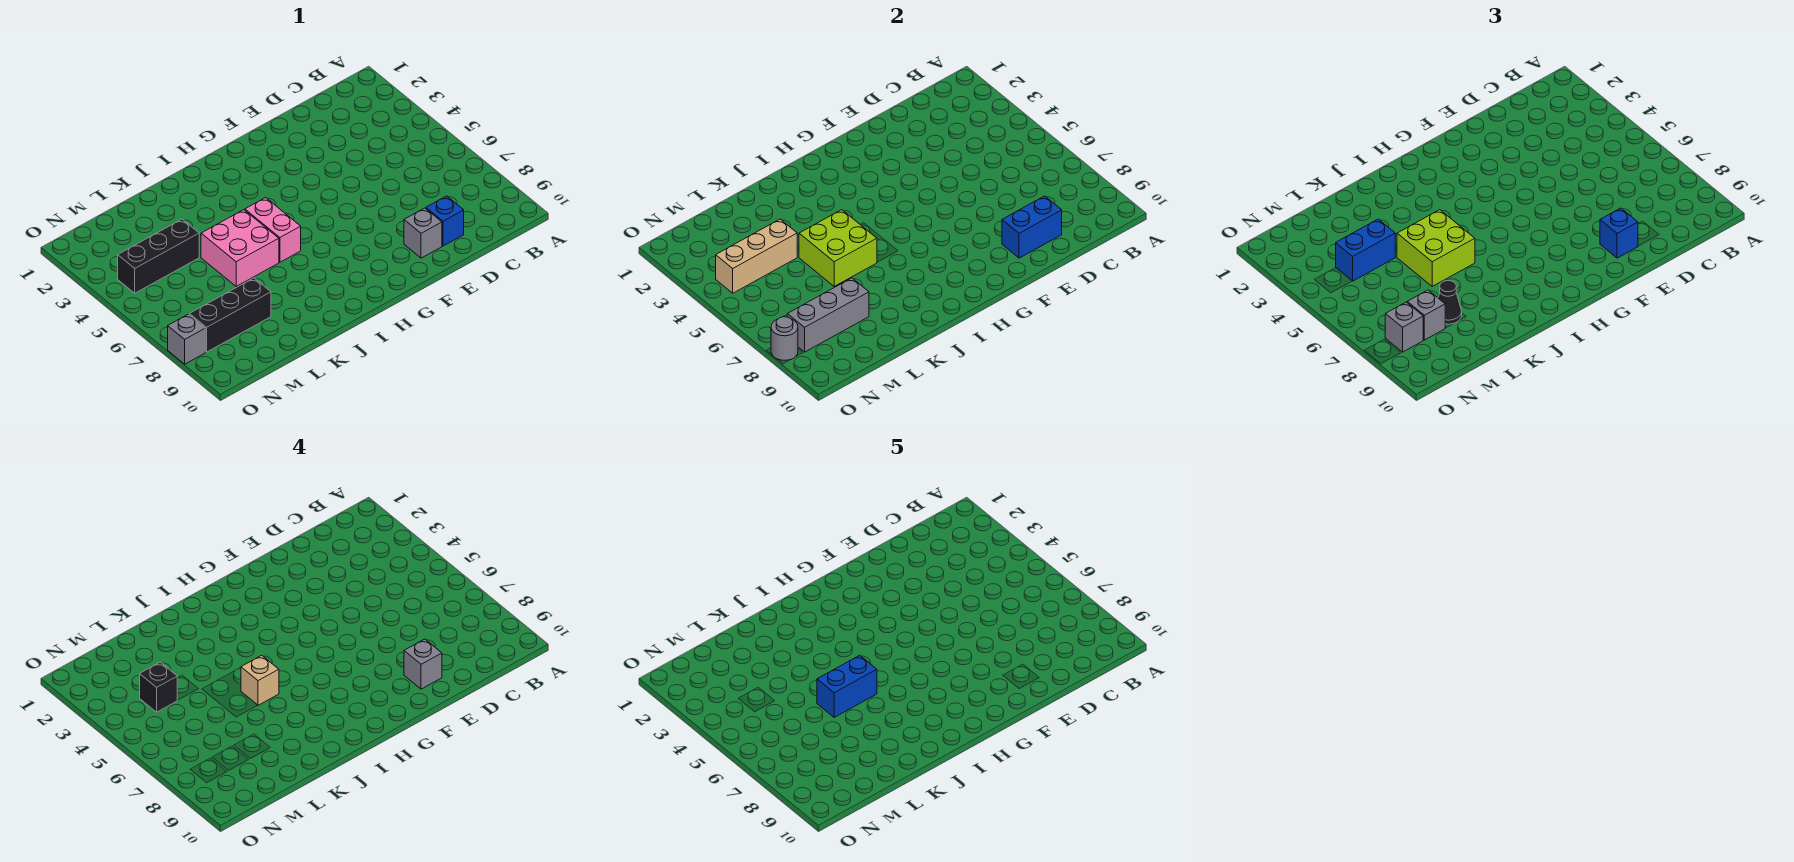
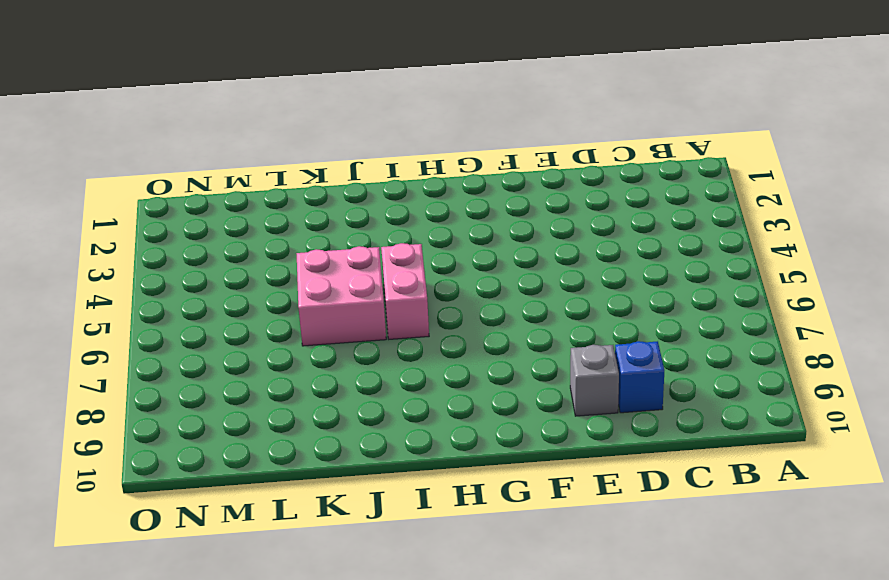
none -> black 1x3 brick [118,219,199,293]
none -> black 1x3 brick [189,278,271,352]
none -> grey 1x1 brick [168,314,205,364]

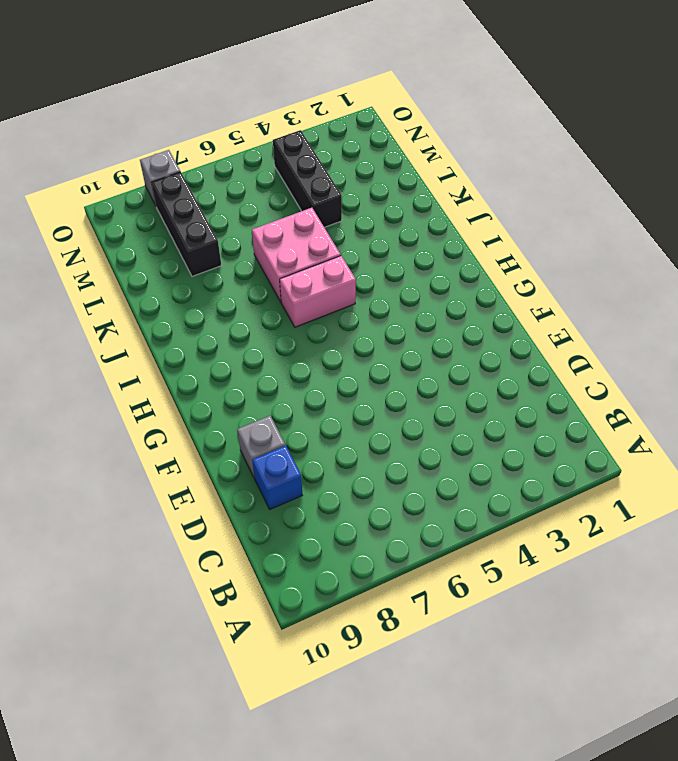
none -> blue 1x2 brick [1002,196,1062,258]
none -> lime 2x2 brick [799,210,877,286]
none -> tan 1x3 brick [716,219,797,293]

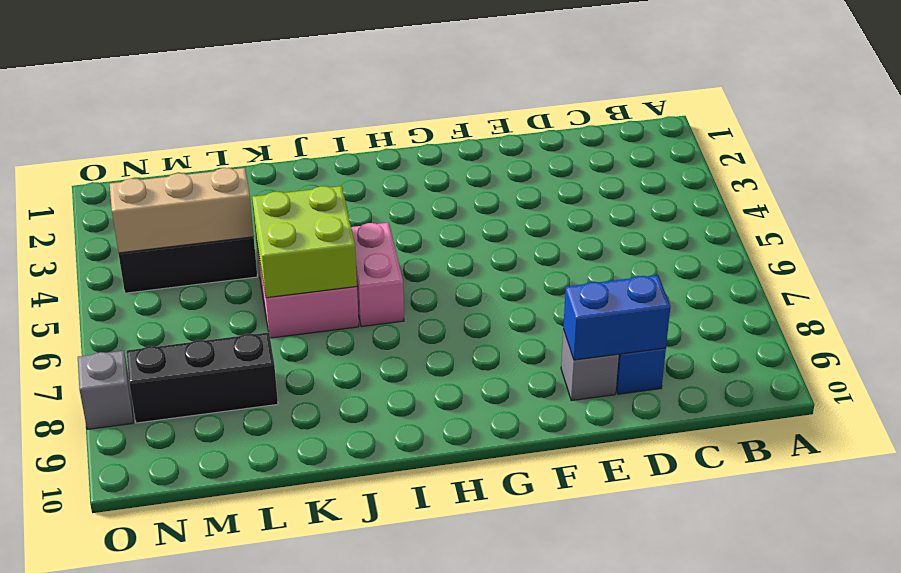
none -> grey 1x3 brick [787,278,869,352]
none -> grey 1x1 round brick [771,317,798,360]
none -> blue 1x1 brick [1600,208,1638,258]

